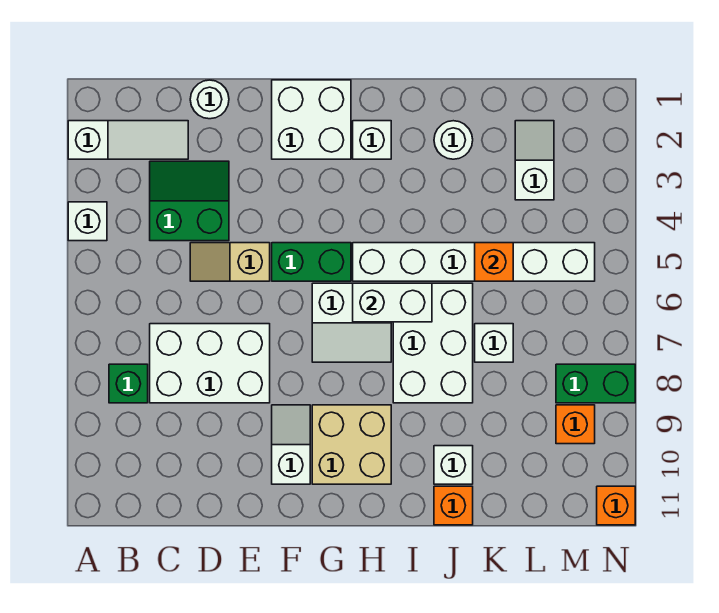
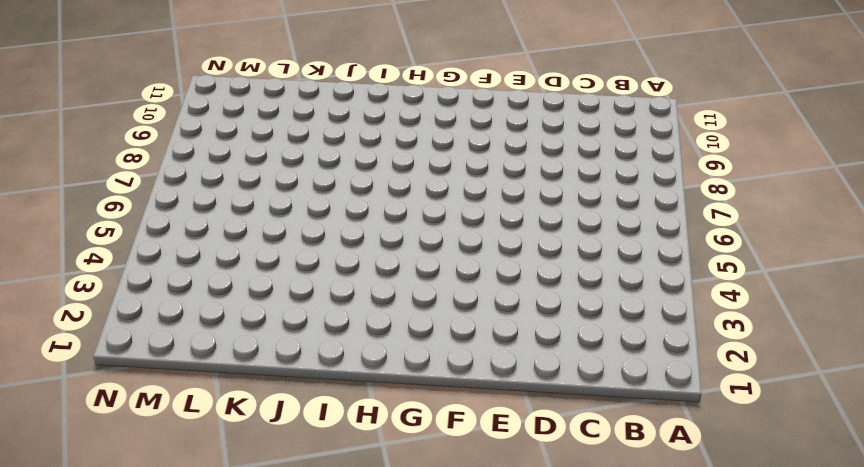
none -> white 1x3 slope [68,121,188,159]
none -> white 1x1 brick [68,202,107,241]
none -> green 1x1 brick [109,364,148,403]

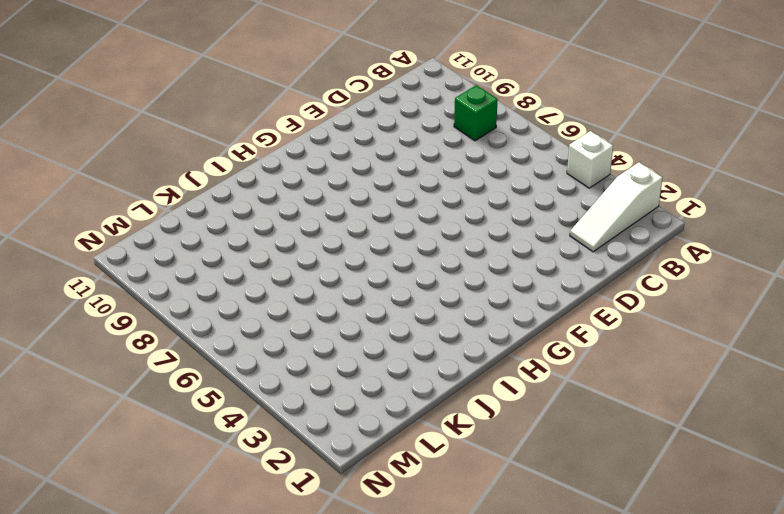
none -> green 2x2 slope [150,161,229,241]
none -> white 2x3 brick [150,324,270,403]
none -> white 1x1 round brick [190,80,229,119]

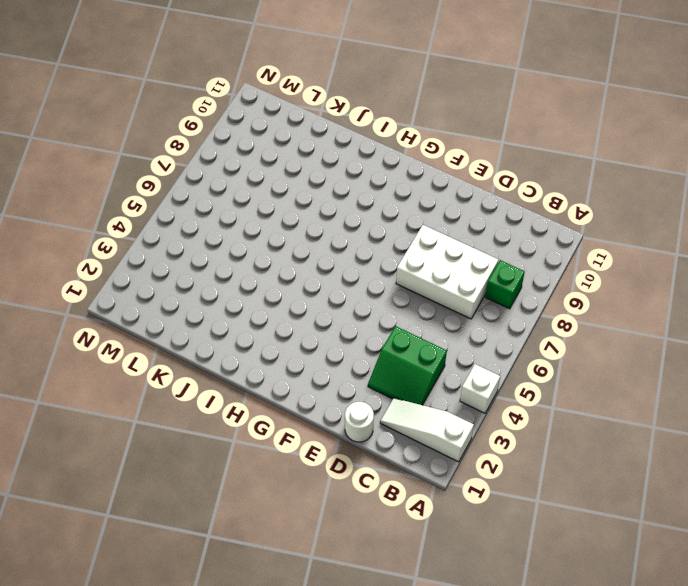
none -> tan 1x2 slope [190,243,270,281]
none -> white 2x2 brick [272,80,351,159]
none -> green 1x2 brick [272,243,351,281]

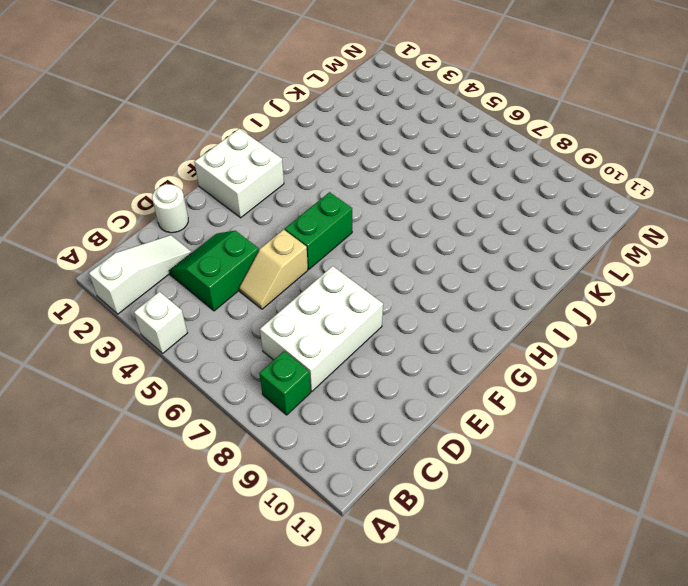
none -> white 1x2 slope [272,405,310,484]
none -> white 2x2 slope [312,283,391,362]
none -> tan 2x2 brick [312,405,391,484]

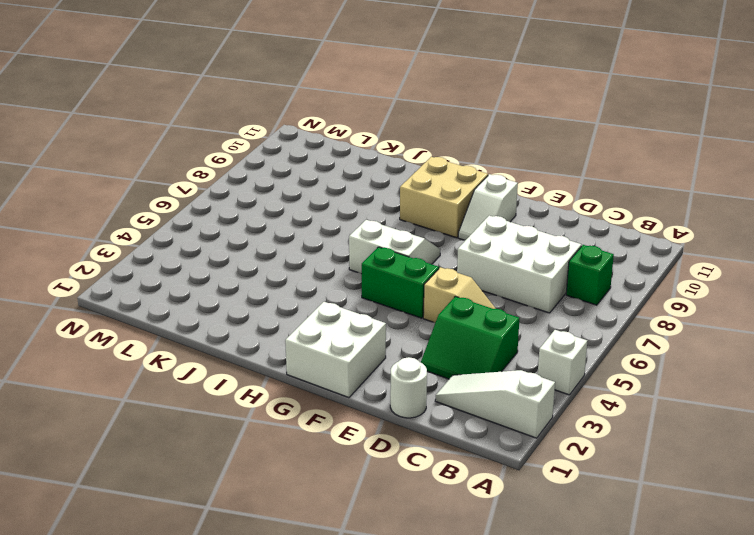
none -> white 1x1 brick [353,121,391,159]
none -> white 1x6 brick [353,243,595,281]
none -> white 2x3 brick [393,283,473,403]

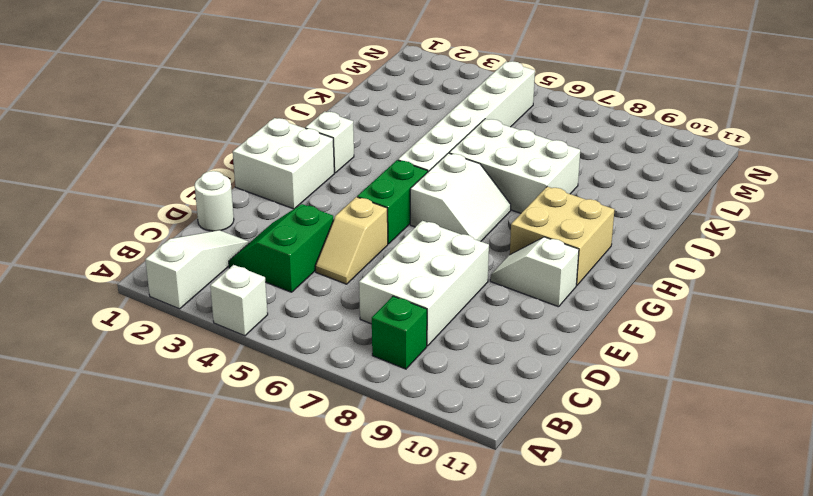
none -> white 1x1 round brick [434,121,473,159]
none -> white 1x1 brick [434,446,473,484]
none -> orange 1x1 brick [434,486,473,525]

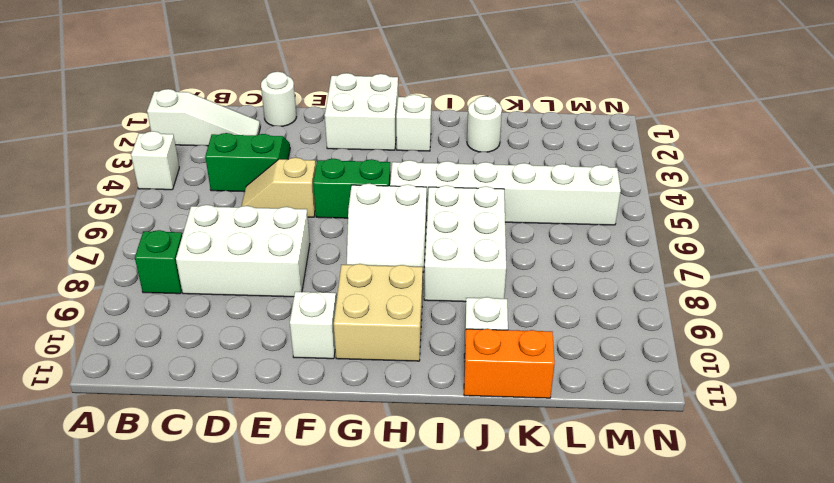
orange 1x2 brick [464,329,555,398] -> orange 1x1 brick [434,486,473,525]
none -> white 1x1 brick [475,324,513,362]
none -> white 1x2 slope [515,121,554,200]
none -> green 1x2 brick [556,364,635,403]

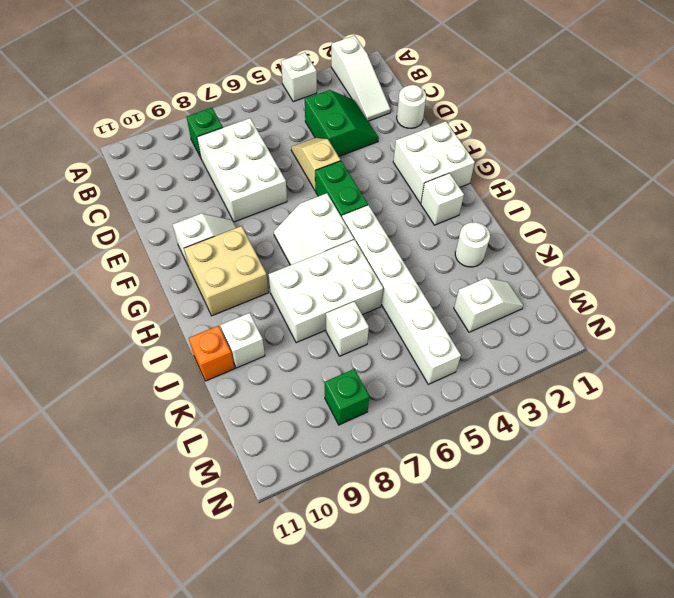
green 1x1 brick [325,369,369,425] -> green 1x2 brick [556,364,635,403]
none -> orange 1x1 brick [556,405,595,444]
none -> orange 1x1 brick [597,486,635,525]
none -> white 1x2 brick [353,283,432,322]

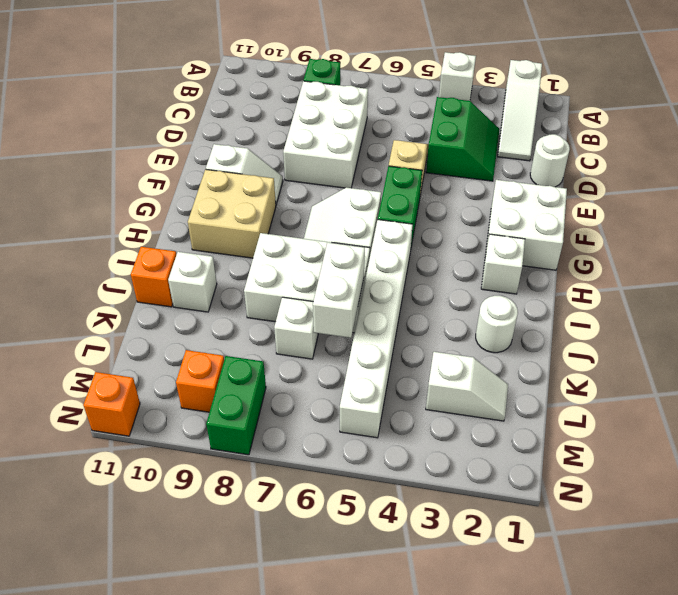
white 1x2 brick [313,242,365,338] -> white 1x2 brick moved to [353,283,432,322]
none -> orange 1x1 brick [475,243,513,281]

